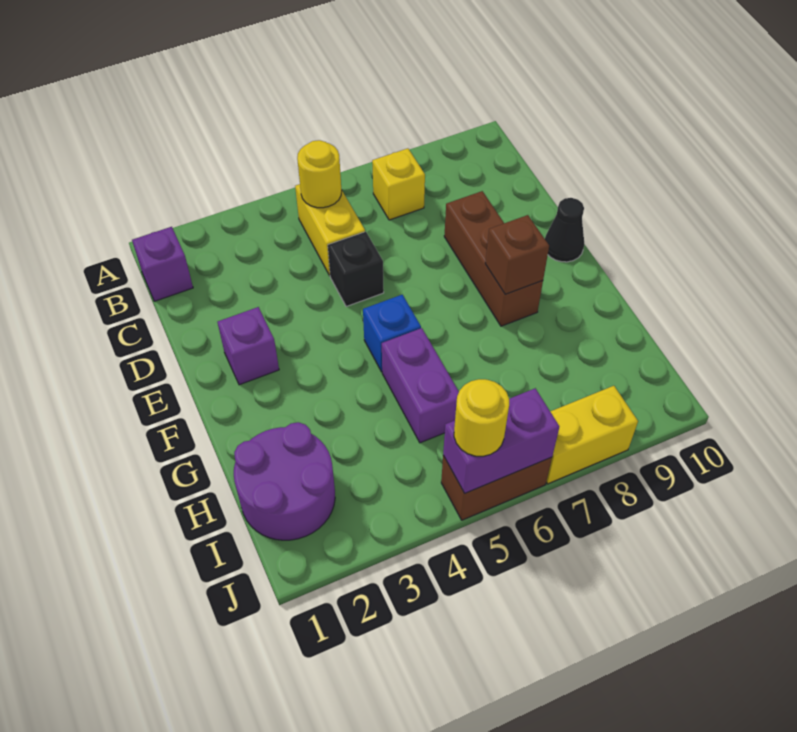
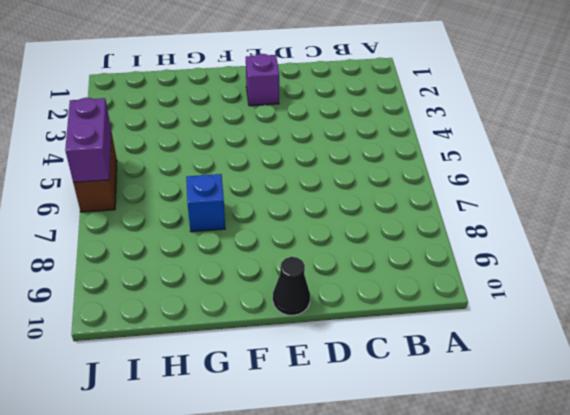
blue 1x1 brick [186,174,225,232] -> blue 1x1 brick moved to [363,295,421,372]
none -> purple 1x1 brick [132,227,193,301]
none -> yellow 1x2 brick [295,184,365,276]
none -> yellow 1x1 brick [372,148,425,220]

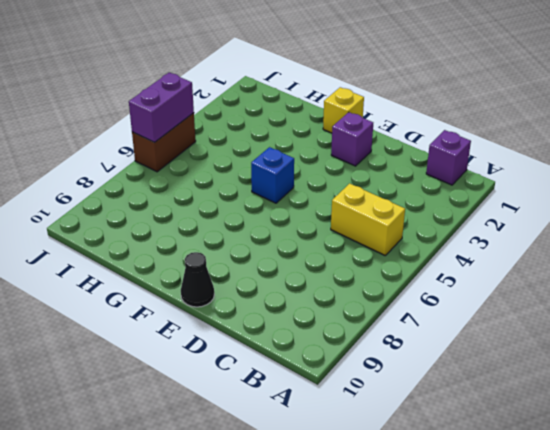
yellow 1x1 brick [323,87,364,133] -> yellow 1x1 brick moved to [372,148,425,220]
none -> black 1x1 brick [328,232,384,307]
none -> brown 1x3 brick [444,191,543,326]
none -> purple 1x2 brick [382,328,459,443]

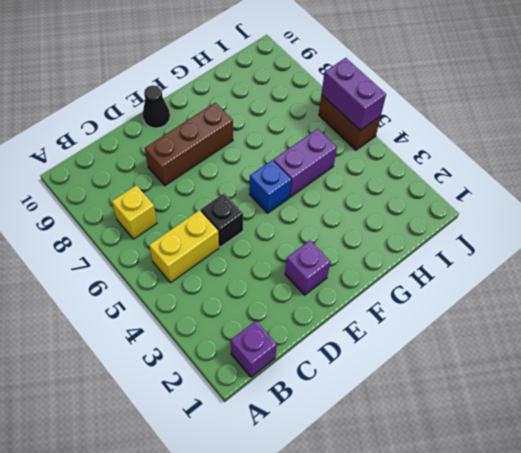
none -> purple 2x2 round brick [234,422,335,540]
none -> yellow 1x2 brick [546,386,638,484]
none -> yellow 1x1 round brick [297,140,342,208]

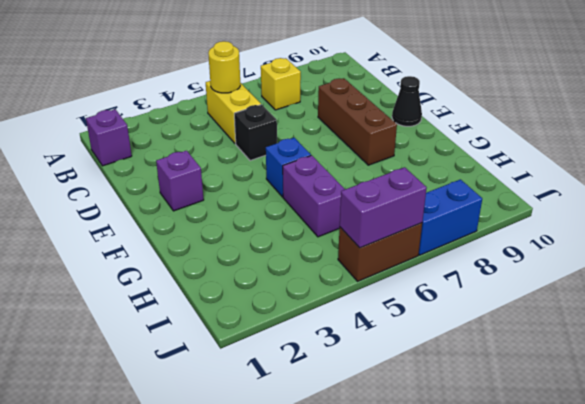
blue 1x2 brick [419,179,482,255] -> yellow 1x2 brick [546,386,638,484]
none -> purple 2x2 round brick [234,422,335,540]
none -> brown 1x1 brick [485,215,549,294]
none -> yellow 1x1 round brick [454,379,509,456]

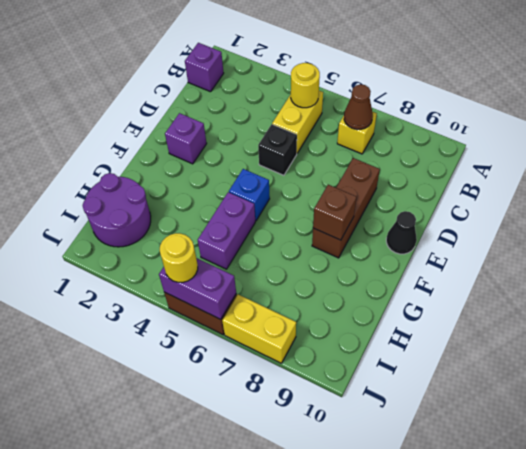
brown 1x1 cone [344,84,373,130] -> none

